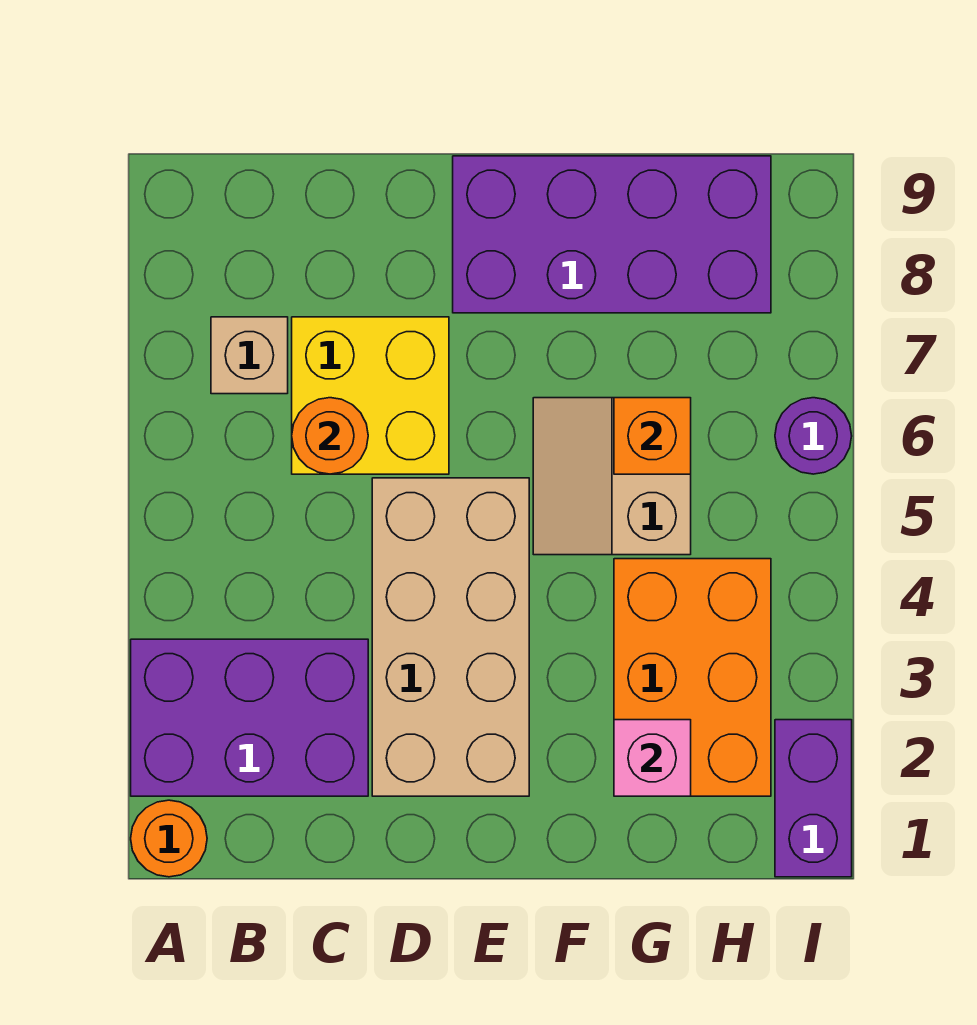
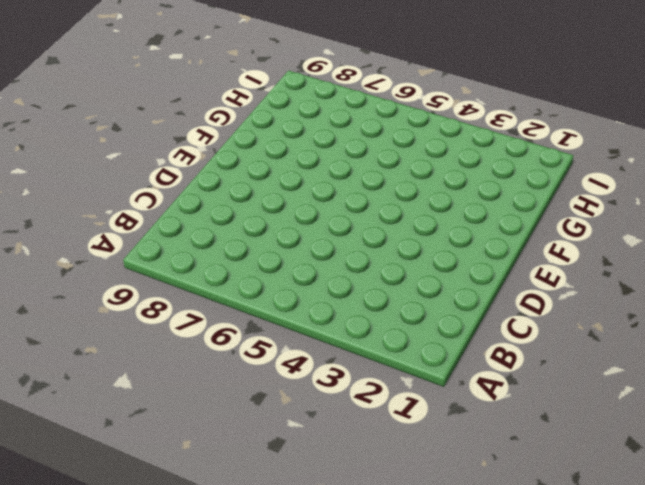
none -> orange 1x1 round brick [131,800,207,877]
none -> purple 2x3 brick [131,639,368,796]
none -> tan 1x1 brick [211,317,288,394]

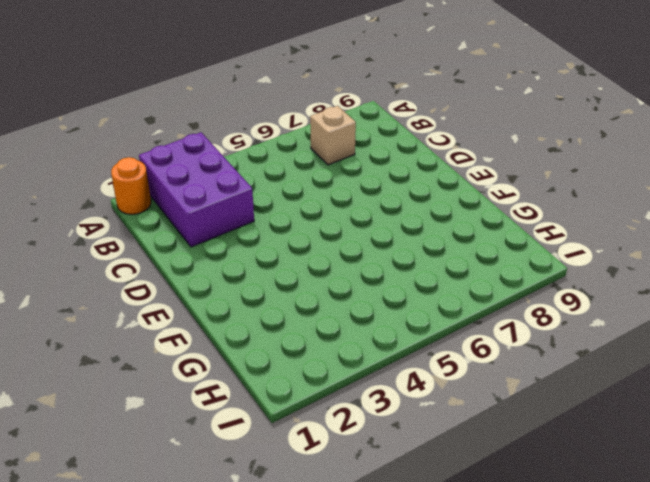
none -> yellow 2x2 brick [292,317,449,474]
none -> tan 2x4 brick [372,478,529,796]
none -> purple 2x4 brick [453,156,771,313]

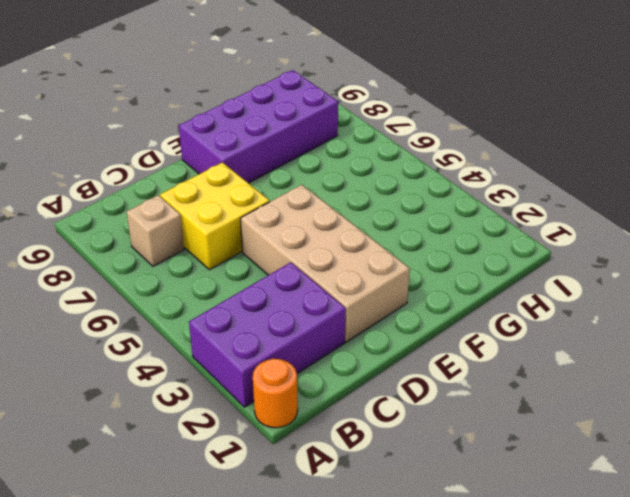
none -> tan 2x2 slope [533,398,691,555]
none -> orange 2x3 brick [614,559,771,796]
none -> purple 1x2 brick [775,720,852,877]

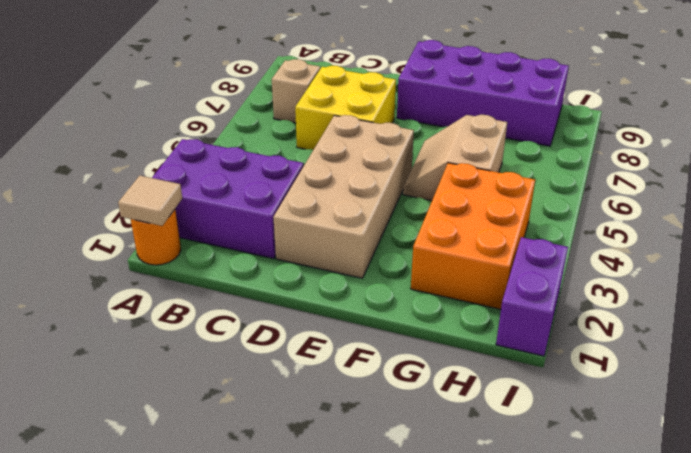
tan 1x1 tile [118,176,182,226] -> none
none -> purple 1x1 round brick [775,398,852,474]
none -> orange 1x1 round brick [292,398,368,474]
none -> pink 1x1 brick [614,720,691,796]

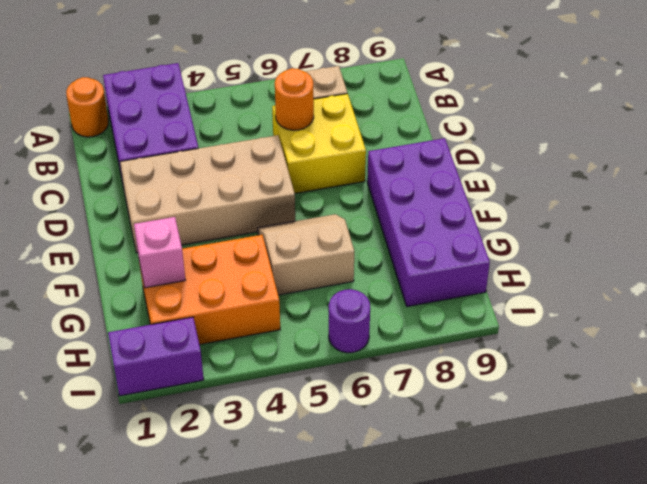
none -> orange 1x1 brick [614,398,691,474]

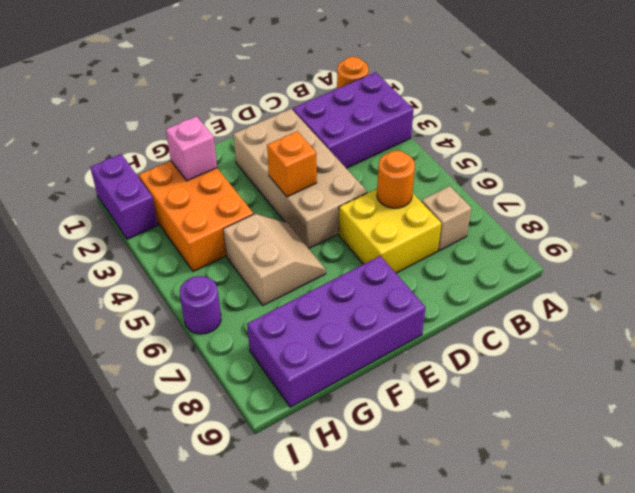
orange 1x1 brick [267,131,317,197] -> orange 1x1 brick moved to [614,398,691,474]

